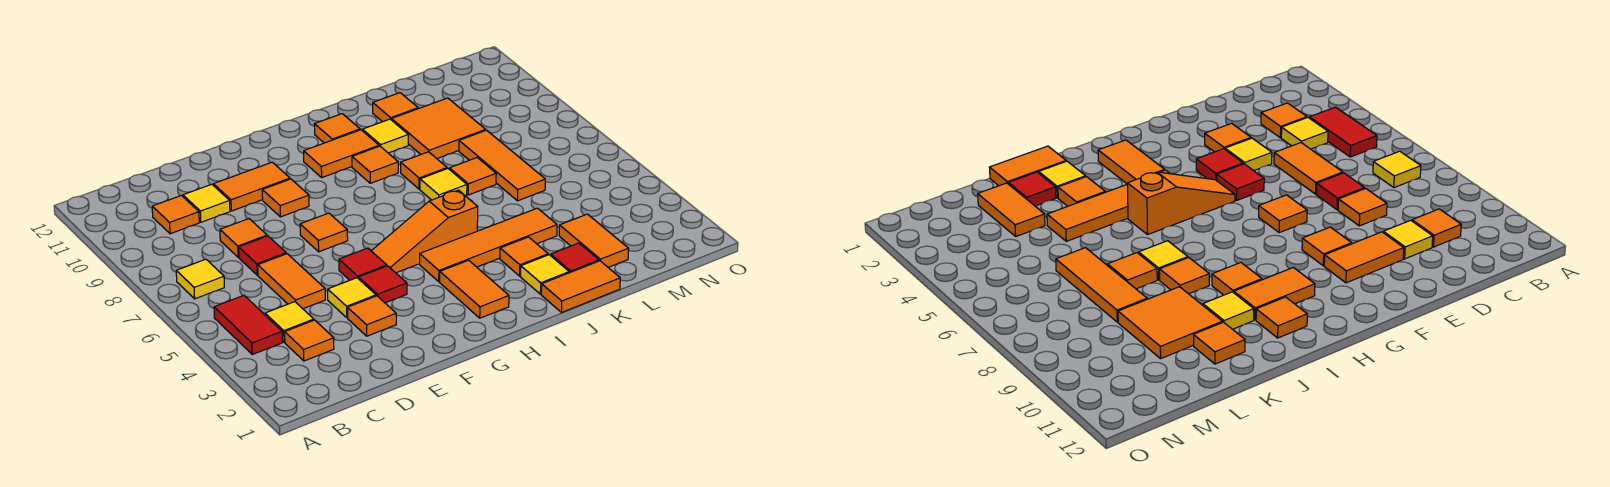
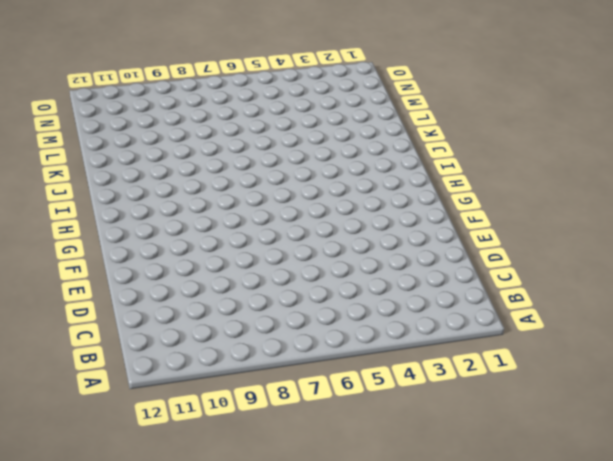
none -> red 1x2 tile [214,295,282,354]
none -> yellow 1x1 tile [176,259,224,299]
none -> orange 1x1 tile [285,320,334,361]
none -> yellow 1x1 tile [265,302,314,342]

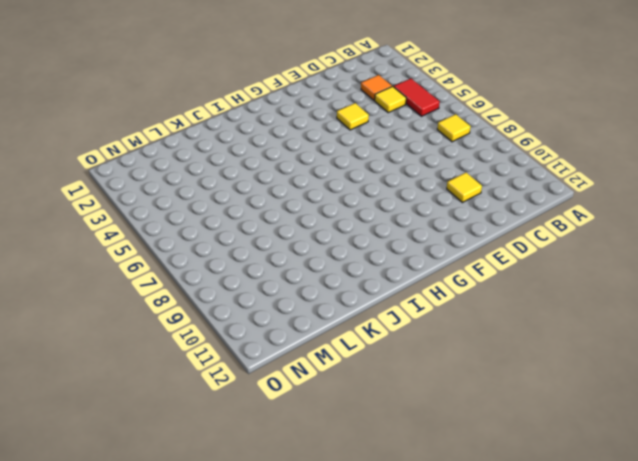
none -> orange 1x1 tile [152,195,199,234]
none -> orange 1x2 tile [258,254,325,309]
none -> red 1x1 tile [239,236,286,275]
none -> orange 1x1 tile [220,219,267,257]

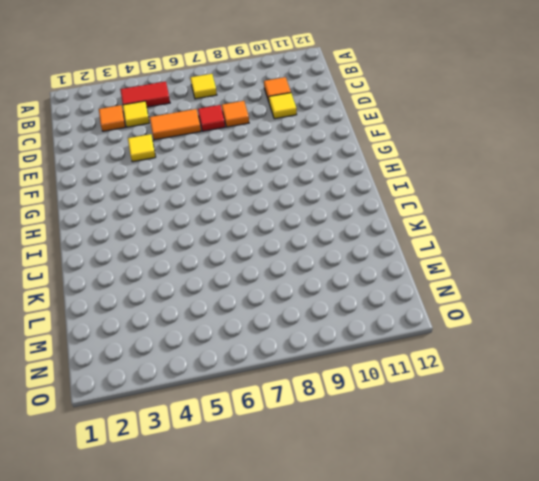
none -> orange 1x1 tile [348,296,396,336]
none -> orange 1x2 tile [213,162,290,211]
none -> red 1x1 tile [359,266,407,303]
none -> red 1x1 tile [339,248,387,280]

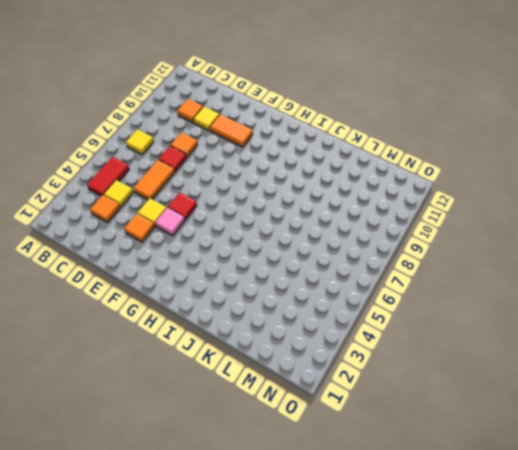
pink 1x1 tile [155,208,185,236] -> red 1x1 tile [359,266,407,303]
none -> orange 1x1 tile [300,213,348,252]
none -> orange 1x1 tile [262,179,309,217]
none -> orange 1x3 slope [372,190,478,273]
none -> orange 1x2 tile [440,260,509,318]

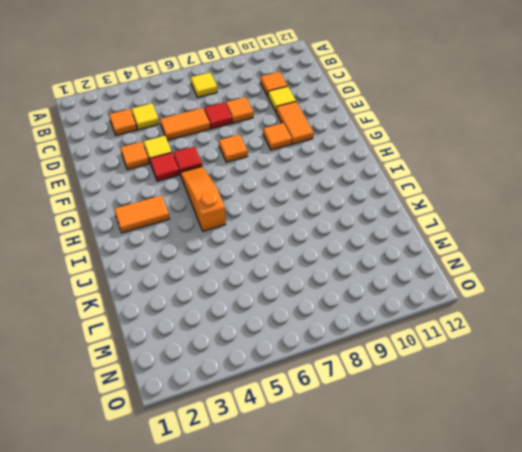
none -> red 1x2 tile [214,295,282,354]
none -> orange 1x4 tile [420,208,557,282]
none -> orange 1x2 tile [304,130,379,177]
none -> orange 1x1 tile [352,146,398,183]

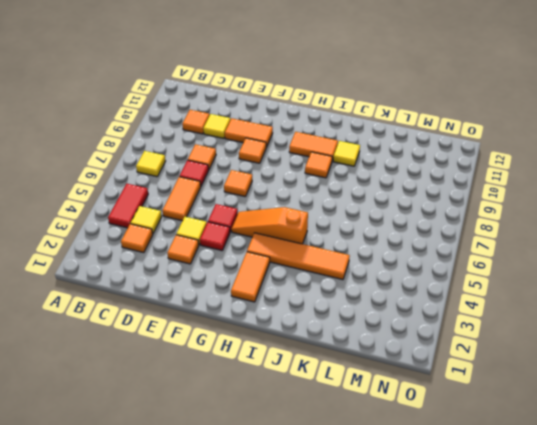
none -> orange 1x1 tile [314,114,360,143]
none -> orange 1x2 tile [541,261,620,313]
none -> yellow 1x1 tile [521,255,569,294]
none -> orange 1x1 tile [500,237,548,276]

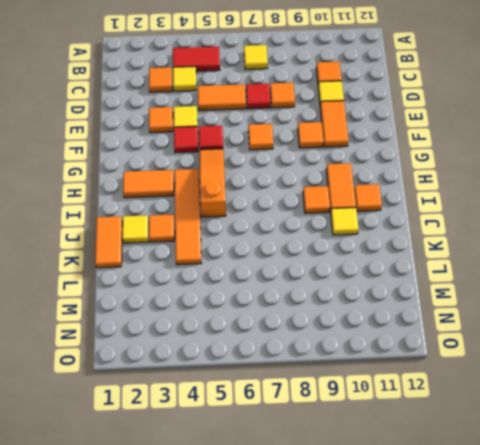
none -> yellow 1x1 tile [420,169,467,200]
none -> orange 1x1 tile [401,152,447,189]
none -> red 1x1 tile [551,243,599,273]
none -> orange 1x1 tile [449,158,496,195]

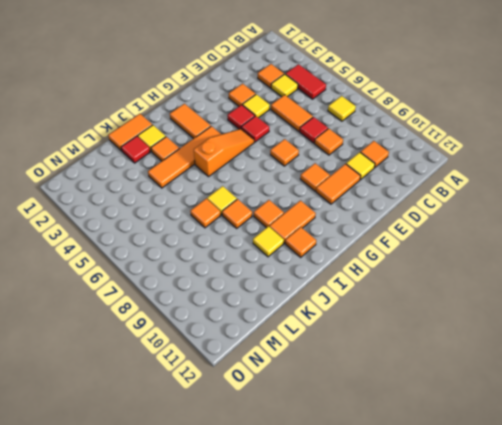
none -> orange 2x2 tile [392,98,486,158]
none -> orange 1x1 tile [373,93,418,122]
none -> orange 1x2 tile [559,214,629,267]
none -> orange 1x3 tile [459,130,545,201]

